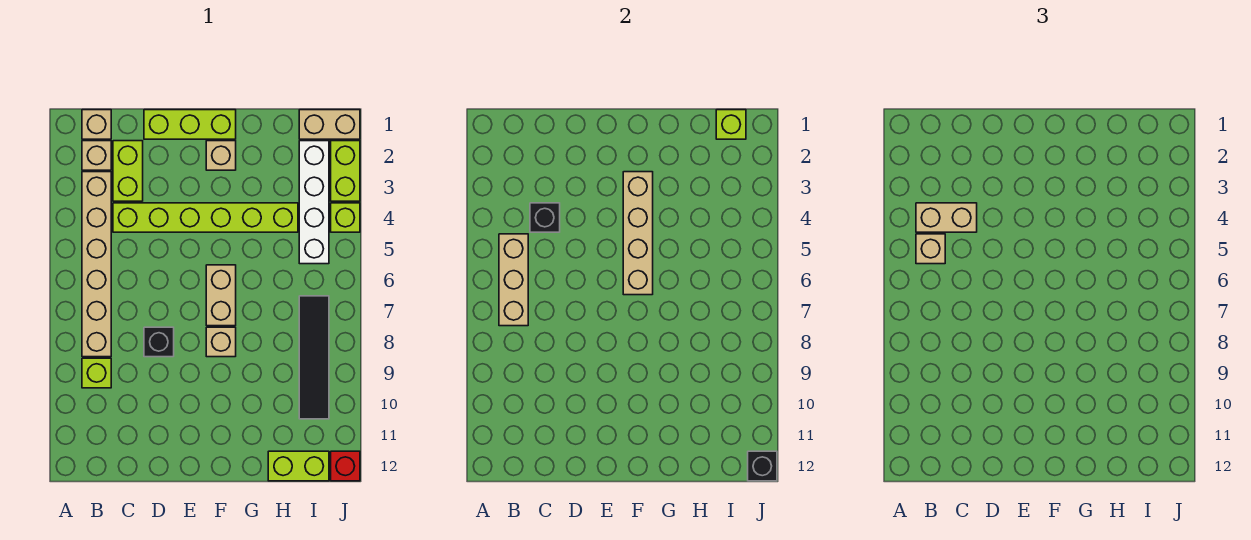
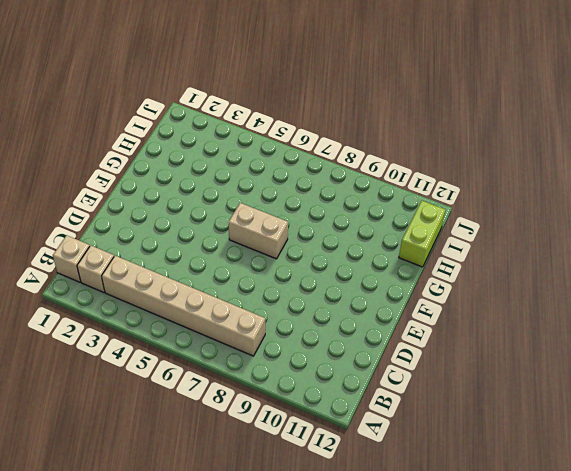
none -> lime 1x1 brick [82,358,111,388]
none -> lime 1x2 brick [113,141,143,201]
none -> lime 1x6 brick [113,203,298,232]

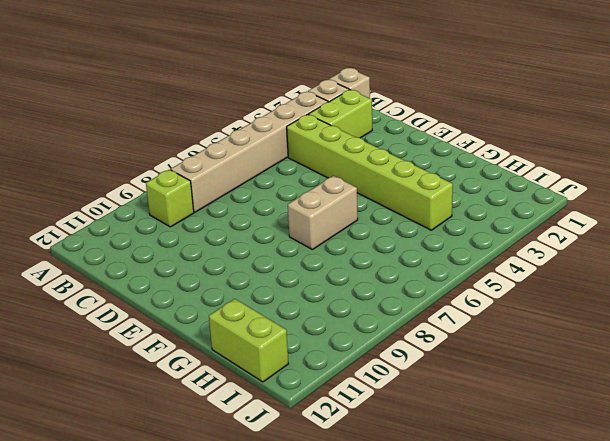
none -> lime 1x3 brick [144,110,236,139]
none -> black 1x1 brick [144,327,174,357]
none -> tan 1x1 brick [206,141,236,170]

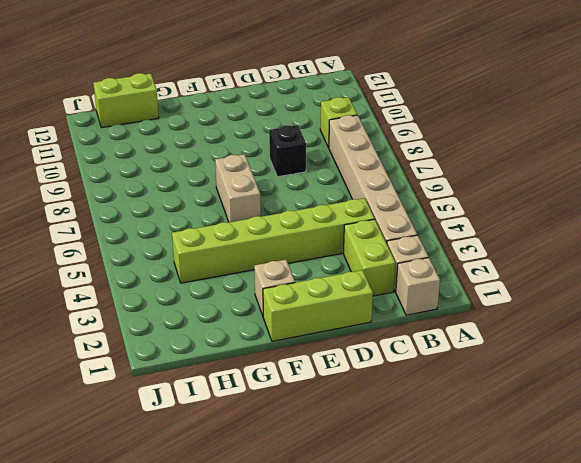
none -> tan 1x1 brick [206,327,236,357]
none -> tan 1x2 brick [299,110,360,139]
none -> white 1x4 brick [299,141,329,264]

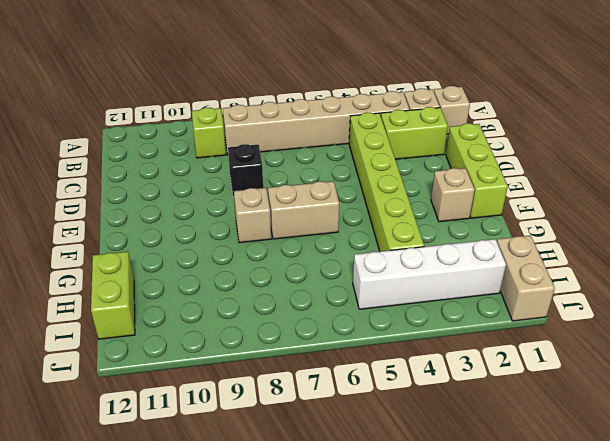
none -> black 1x4 tile [299,296,329,419]
none -> lime 1x2 brick [331,141,360,201]
none -> lime 1x1 brick [331,203,360,232]

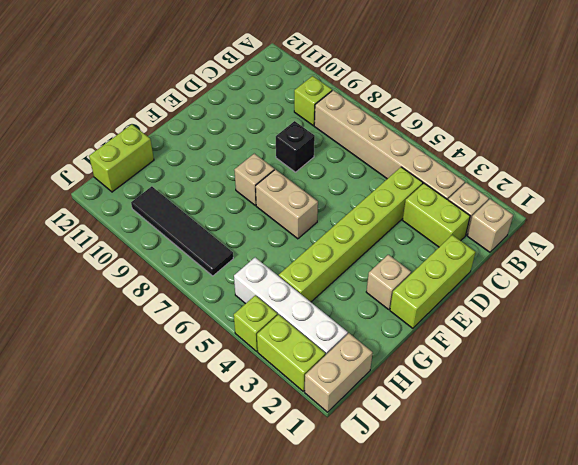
none -> red 1x1 brick [331,451,360,481]
none -> tan 1x3 brick [499,234,528,326]
none -> black 1x1 brick [530,203,560,232]

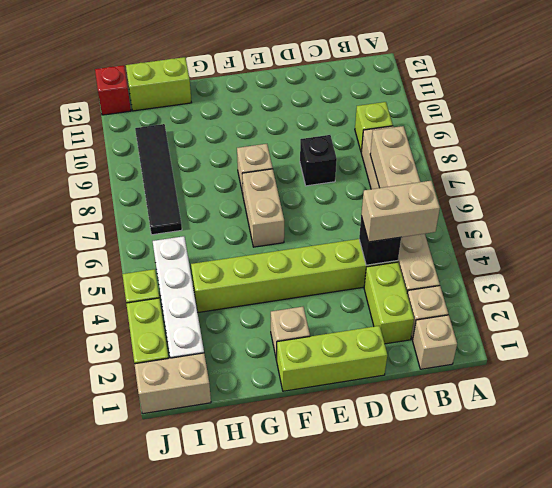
none -> tan 1x4 brick [623,172,653,295]
none -> lime 1x1 brick [716,110,746,139]
none -> black 1x1 brick [748,451,777,481]

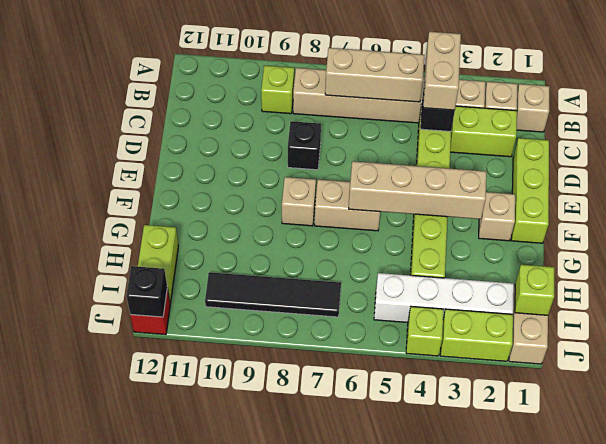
none -> tan 1x1 brick [916,234,945,264]

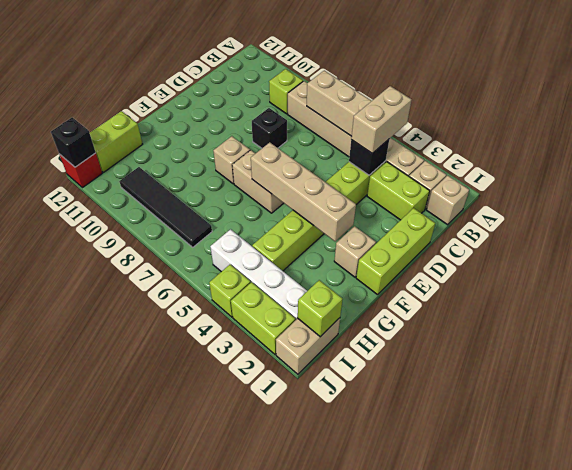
none -> tan 1x1 brick [916,234,945,264]

